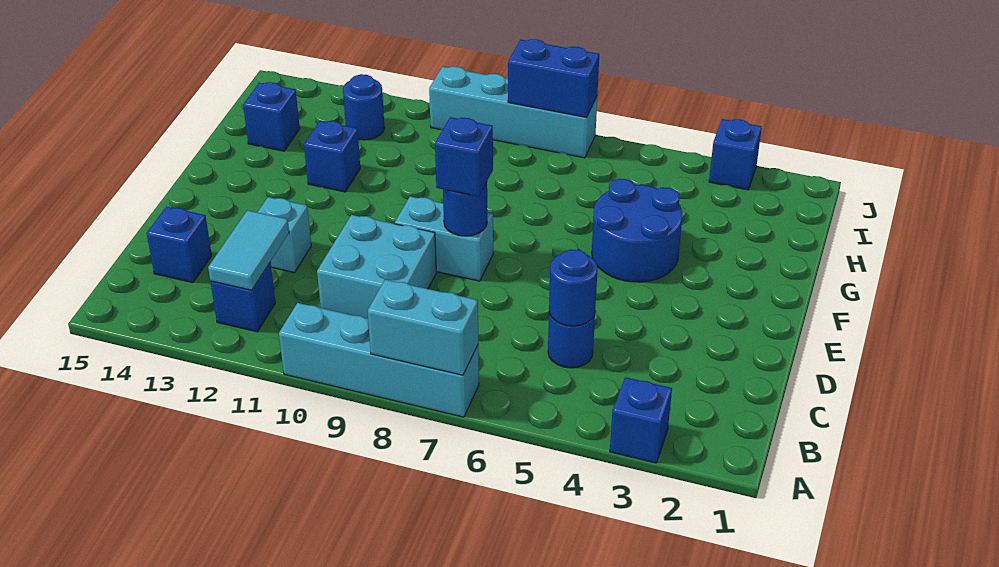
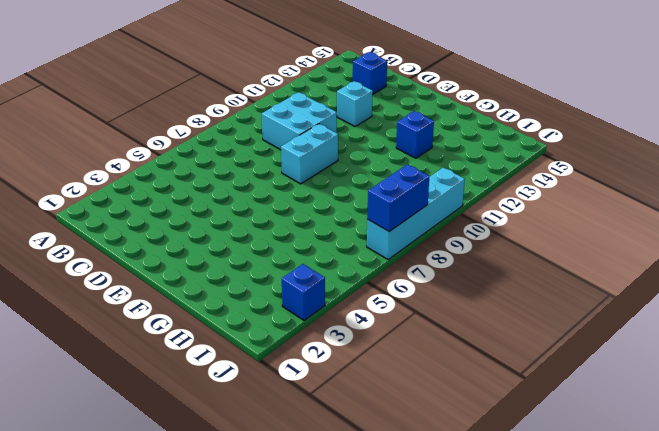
none -> blue 1x1 brick [610,377,672,463]
none -> cyan 1x4 brick [279,303,479,417]
none -> blue 1x1 brick [210,262,276,332]

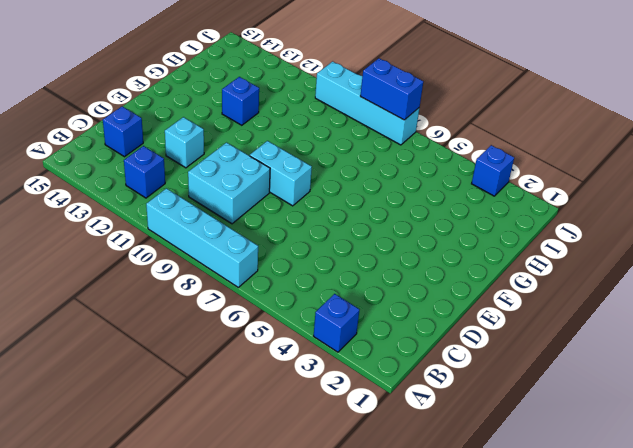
none -> blue 1x1 round brick [548,312,595,368]
none -> blue 2x2 round brick [592,179,682,282]
none -> blue 1x1 brick [243,82,300,151]

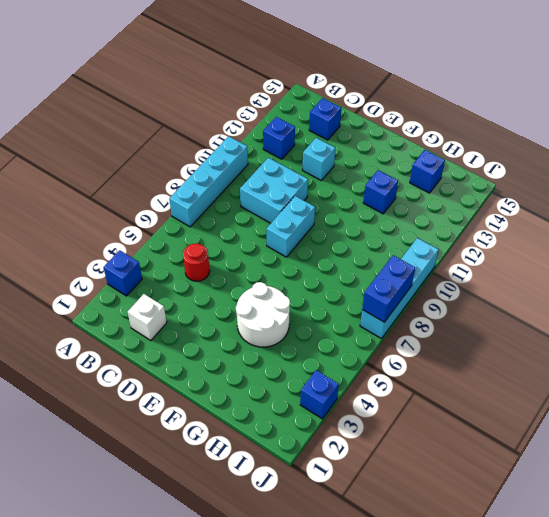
white 1x1 brick [128,294,167,341] -> none
red 1x1 round brick [183,244,210,281] -> blue 1x1 round brick [548,312,595,368]
white 2x2 round brick [236,282,290,347] -> blue 2x2 round brick [592,179,682,282]
none -> blue 1x1 round brick [343,74,384,140]
none -> cyan 1x2 brick [368,280,478,375]
none -> cyan 1x2 tile [208,210,289,290]

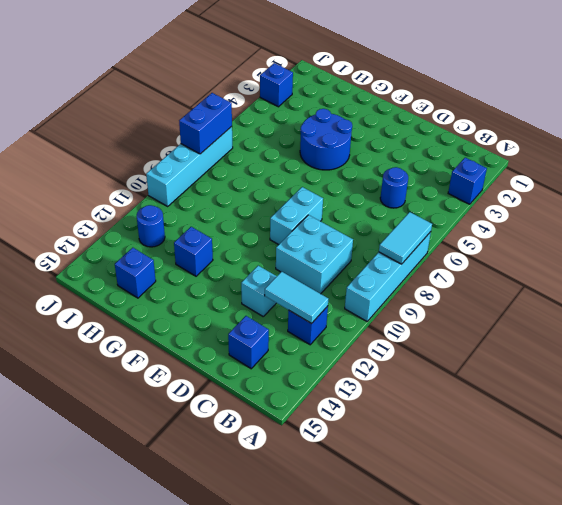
cyan 1x2 tile [379,212,432,264] -> cyan 1x2 brick [368,280,478,375]
none -> blue 1x1 round brick [549,249,598,326]
none -> blue 1x1 round brick [443,182,487,236]
none -> blue 1x1 brick [435,117,493,197]

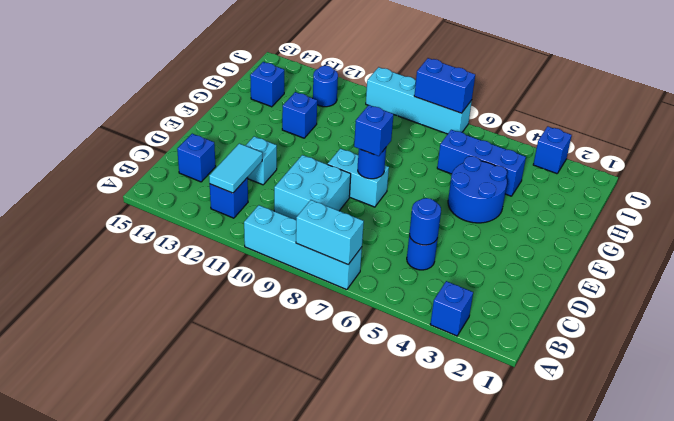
blue 1x3 brick [437,130,526,196] -> none

